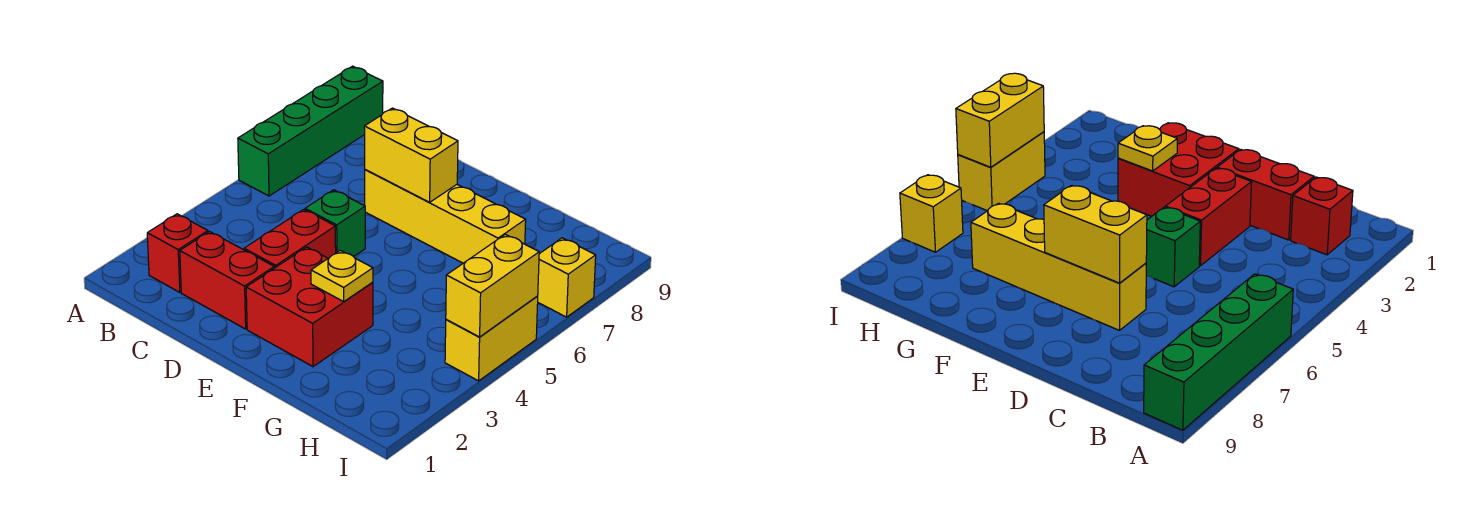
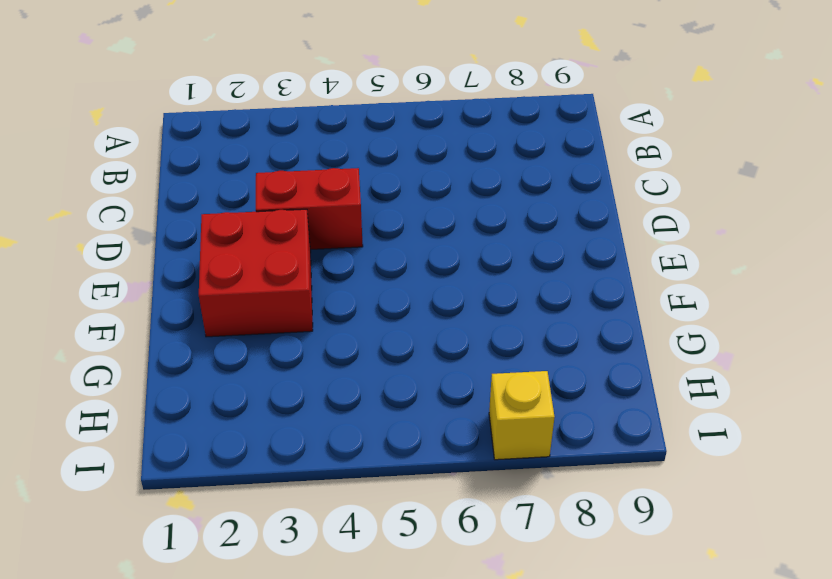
none -> green 1x4 brick [238,66,383,196]
none -> red 1x1 brick [147,214,208,292]
none -> red 1x2 brick [180,232,274,329]

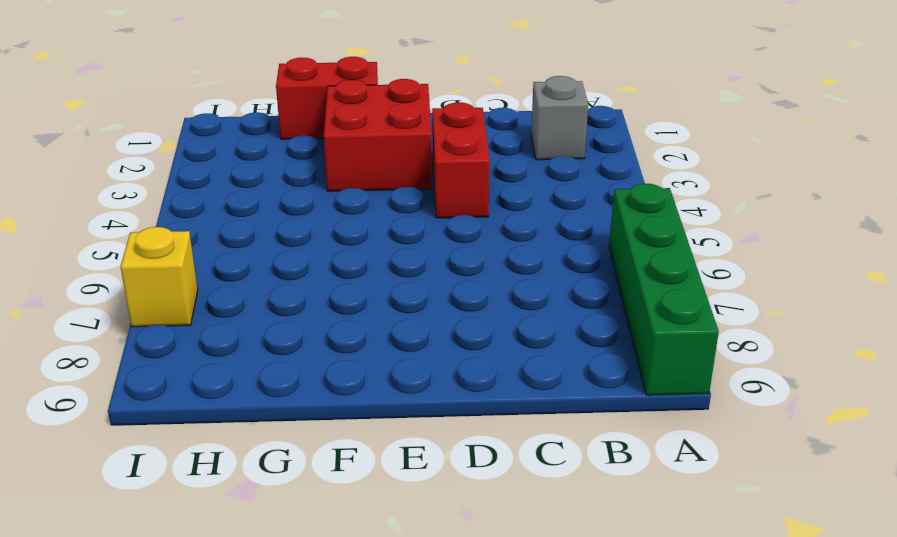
grey 1x1 brick [531,76,588,160] -> red 1x1 brick [147,214,208,292]
red 1x2 brick [276,57,378,139] -> red 1x2 brick moved to [180,232,274,329]
none -> green 1x1 brick [305,190,365,257]
none -> yellow 1x4 brick [365,170,526,263]
none -> yellow 1x2 brick [445,296,538,381]

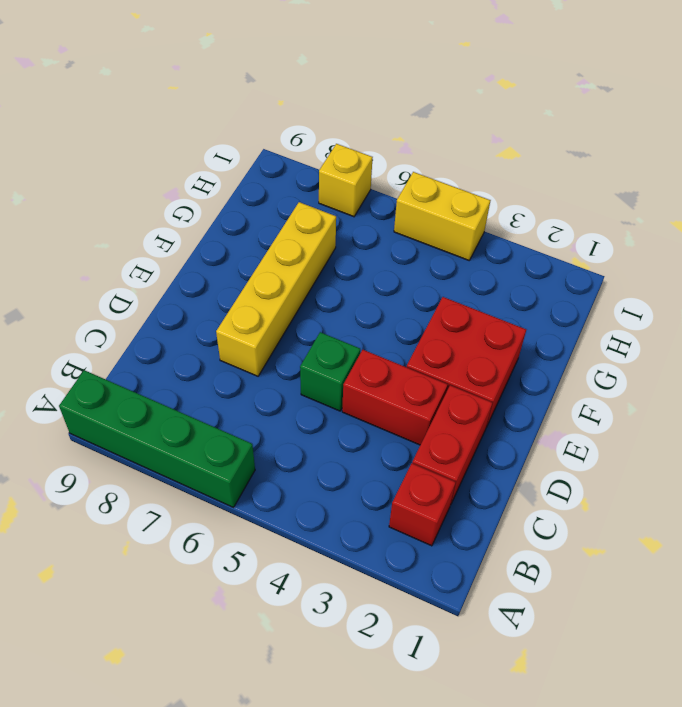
none -> yellow 1x2 brick [364,108,458,202]
none -> yellow 1x1 plate [311,250,373,302]
none -> yellow 1x2 brick [446,234,539,337]

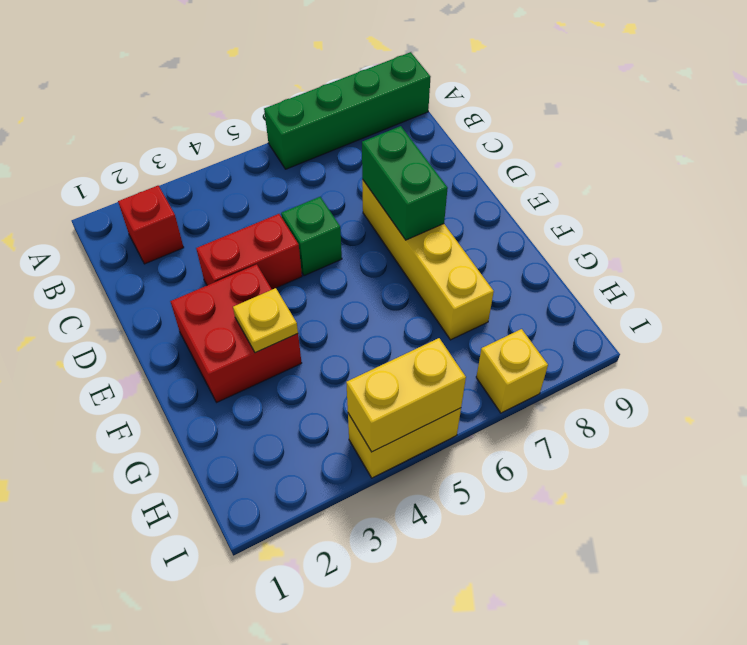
green 1x2 brick [362,126,448,240] -> yellow 1x2 brick [364,108,458,202]
none -> red 1x2 brick [180,232,274,329]

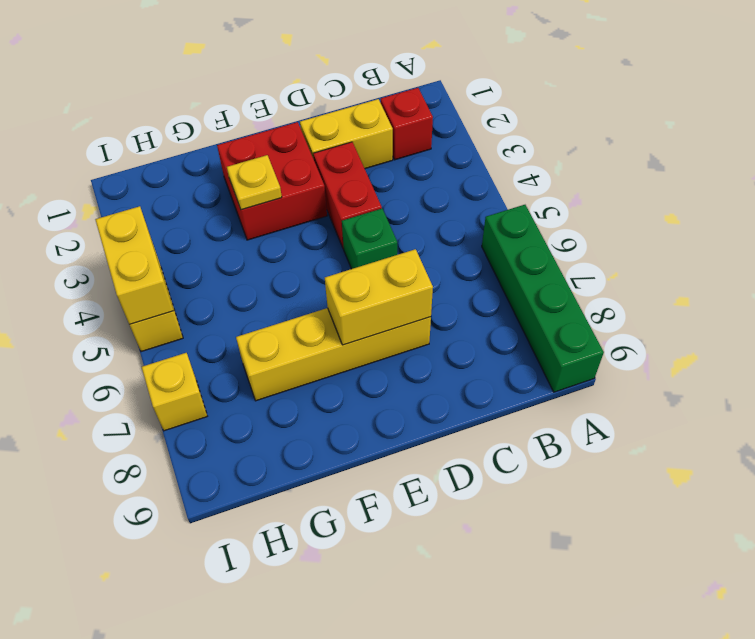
yellow 1x2 brick [300,99,393,169] -> red 1x2 brick [180,232,274,329]

